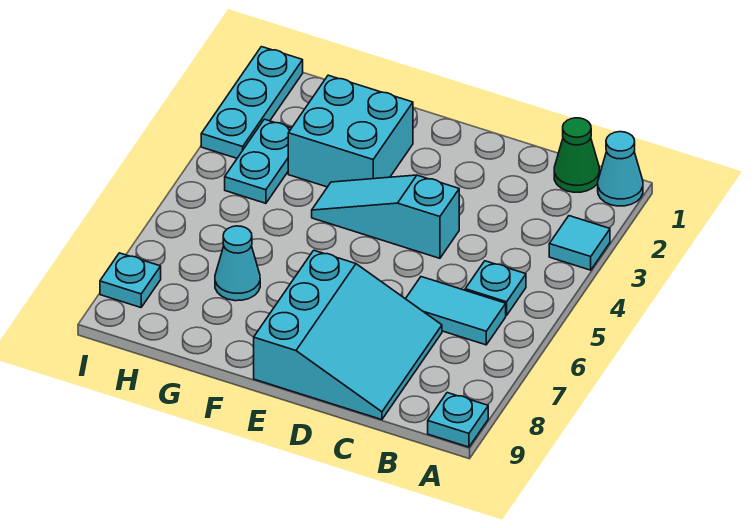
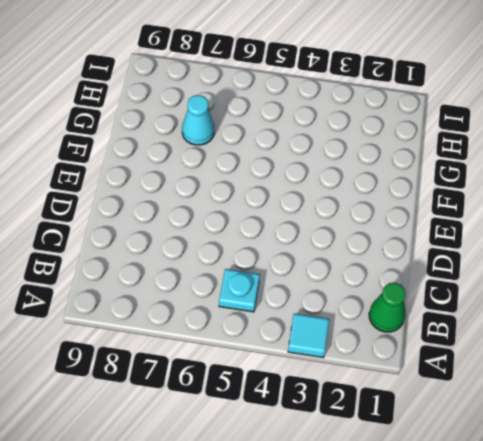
none -> cyan 1x1 cone [598,132,643,206]
none -> cyan 1x1 plate [428,393,488,447]
none -> cyan 1x2 tile [406,277,506,345]

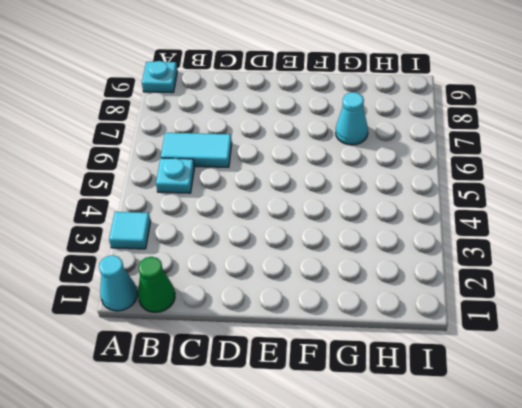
none -> cyan 3x3 slope [254,250,442,420]
none -> cyan 1x3 slope [312,175,459,258]
none -> cyan 2x2 brick [288,75,413,187]

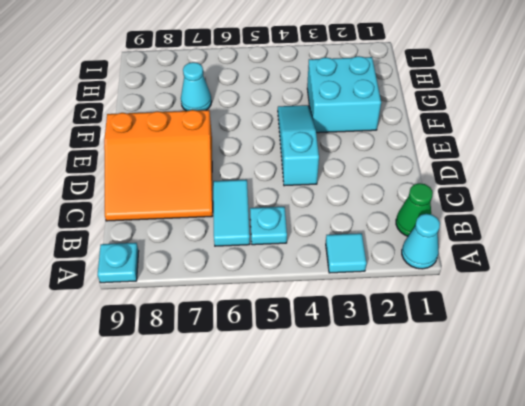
orange 3x3 slope [104,110,213,221] -> cyan 3x3 slope [254,250,442,420]
none -> cyan 1x2 plate [225,119,291,203]
none -> cyan 1x3 plate [201,47,303,158]
none -> cyan 1x1 plate [100,253,161,307]

